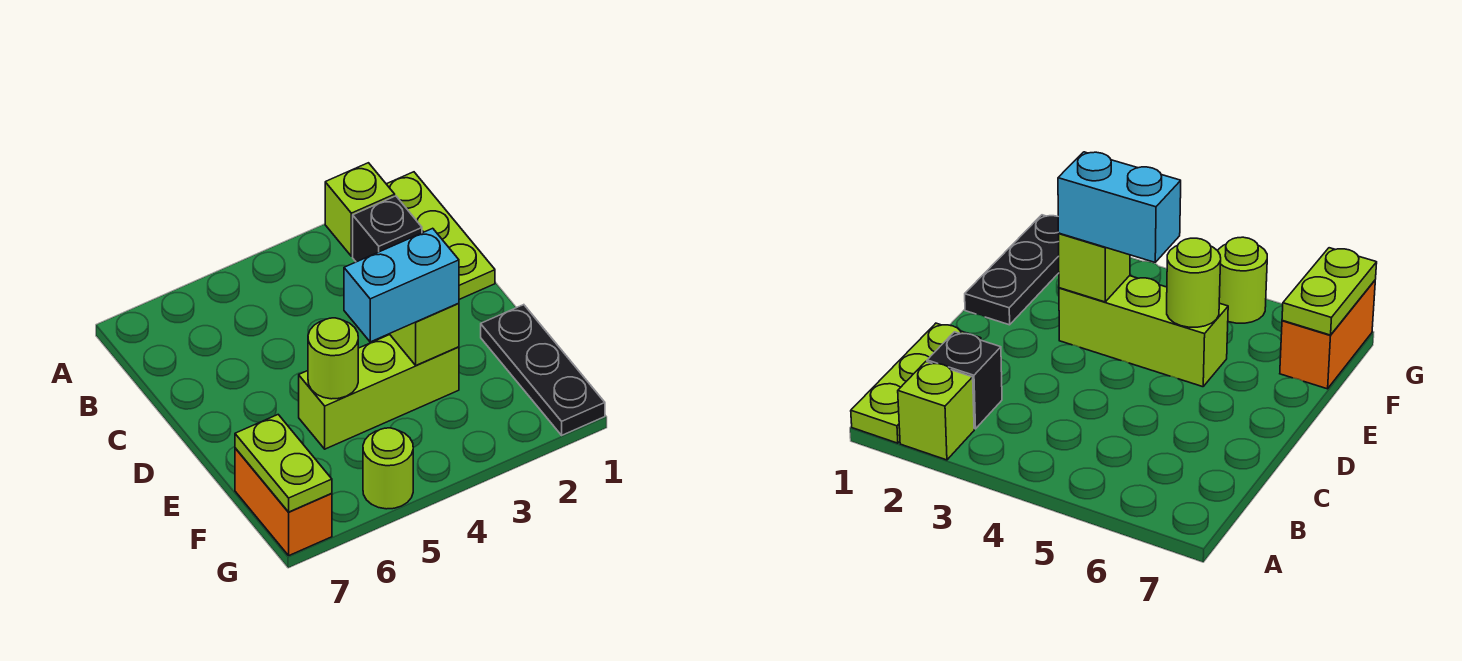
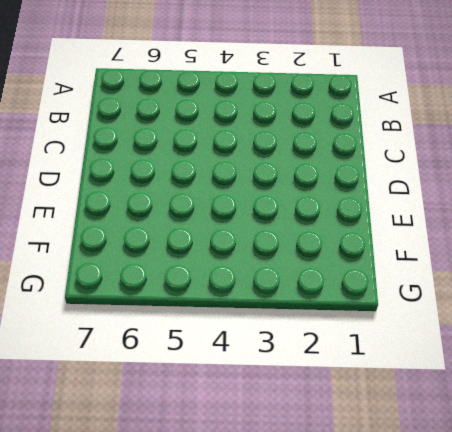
none -> lime 1x3 plate [387,172,495,299]
none -> lime 1x1 brick [325,163,395,256]

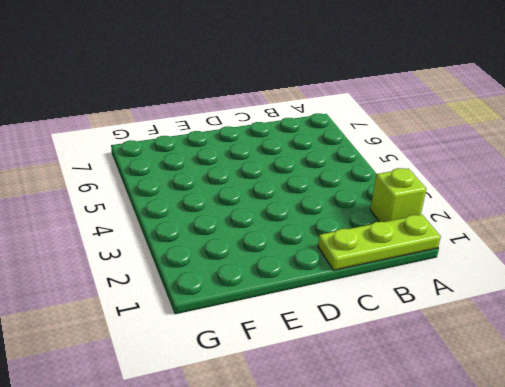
none -> black 1x1 brick [353,196,422,262]
none -> black 1x3 plate [481,305,605,435]

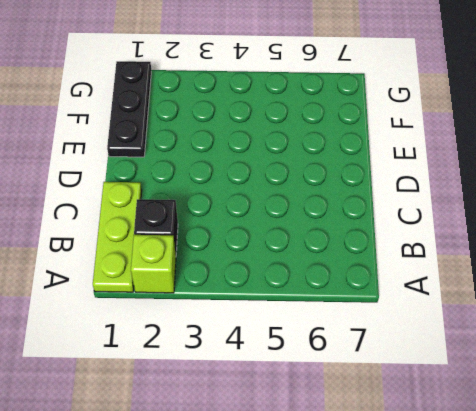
none -> lime 1x3 brick [299,335,459,449]
none -> orange 1x2 brick [235,448,332,555]

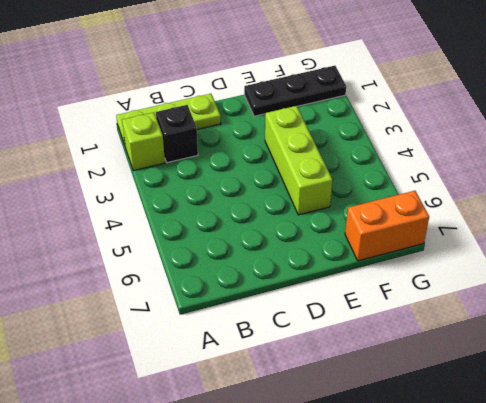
none -> lime 1x1 round brick [363,428,413,509]
none -> lime 1x1 brick [390,303,459,366]

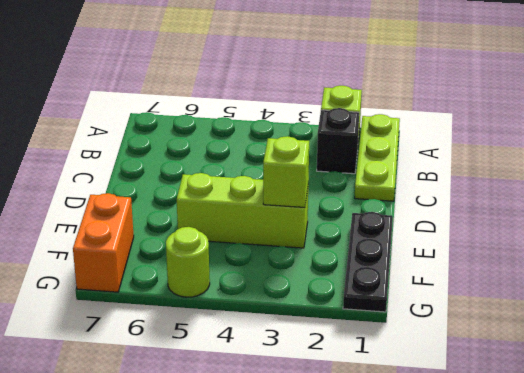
none -> lime 1x1 round brick [308,318,358,399]
none -> lime 1x2 plate [235,415,332,512]

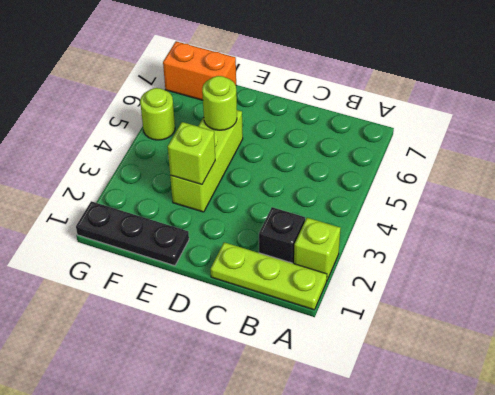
none -> lime 1x2 plate [235,415,332,512]
none -> cyan 1x2 brick [344,228,459,342]

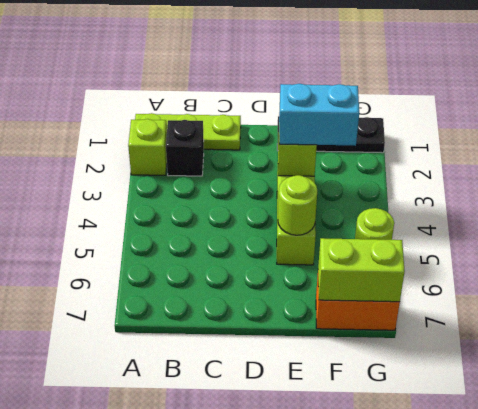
cyan 1x2 brick [279,84,359,146] -> cyan 1x2 brick turned to [344,228,459,342]
lime 1x2 brick [318,238,405,302] -> lime 1x2 plate [235,415,332,512]

